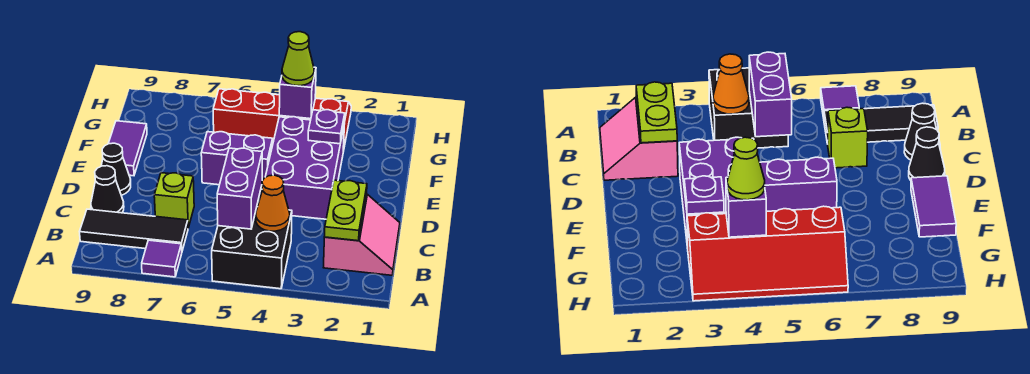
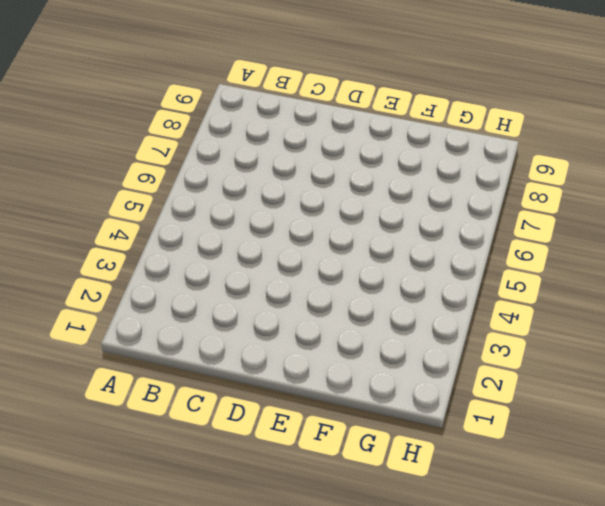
none -> black 2x2 brick [212,208,292,289]
none -> purple 1x1 tile [142,240,182,277]
none -> pink 2x2 slope [323,194,400,275]

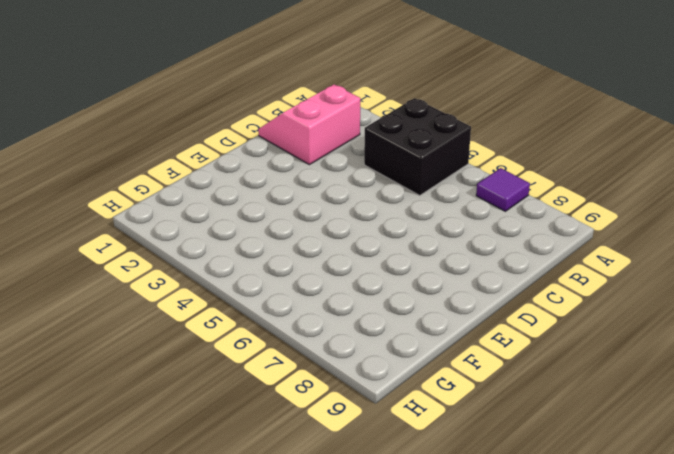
none -> black 1x3 tile [80,209,188,251]
none -> lime 1x1 brick [154,173,194,228]
none -> black 1x1 cone [91,166,124,213]

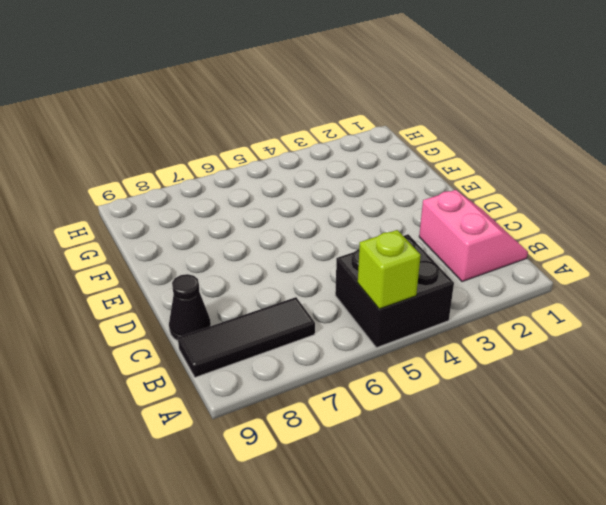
lime 1x1 brick [358,230,421,309] -> lime 1x1 brick moved to [154,173,194,228]
none -> purple 1x1 tile [142,240,182,277]
none -> purple 2x3 brick [265,117,344,219]
none -> black 1x1 cone [101,143,131,195]

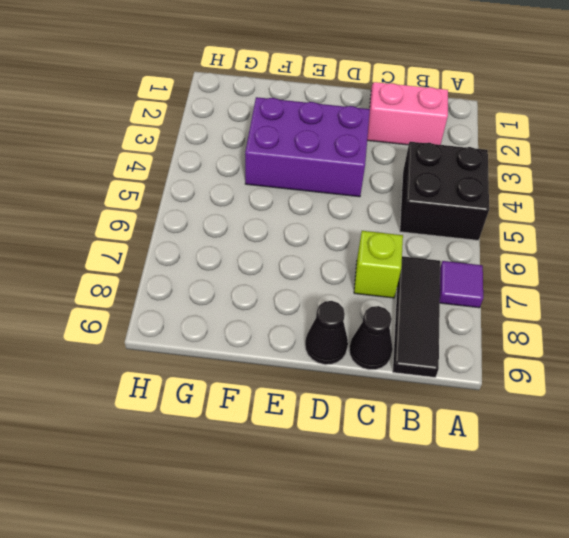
none -> purple 1x2 brick [201,132,273,189]
none -> purple 1x2 tile [108,121,147,176]
none -> red 2x4 slope [213,89,351,152]

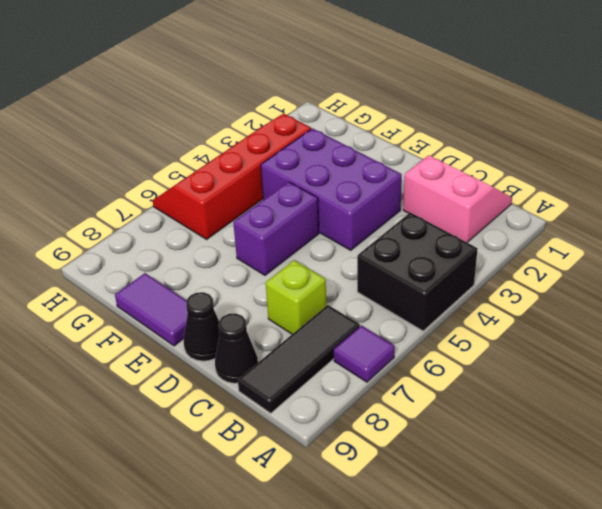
none -> lime 1x2 plate [324,180,367,241]
none -> orange 1x1 cone [256,175,290,231]
none -> purple 1x2 brick [217,148,262,229]

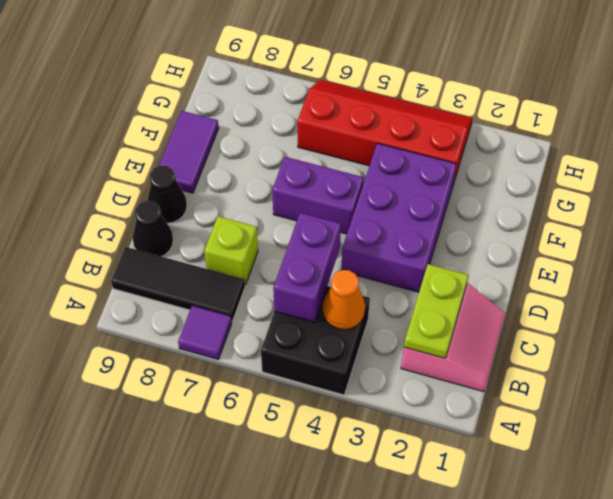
none -> purple 1x1 plate [308,110,345,144]
none -> purple 1x1 brick [279,67,316,119]
none -> lime 1x1 cone [282,32,314,86]

